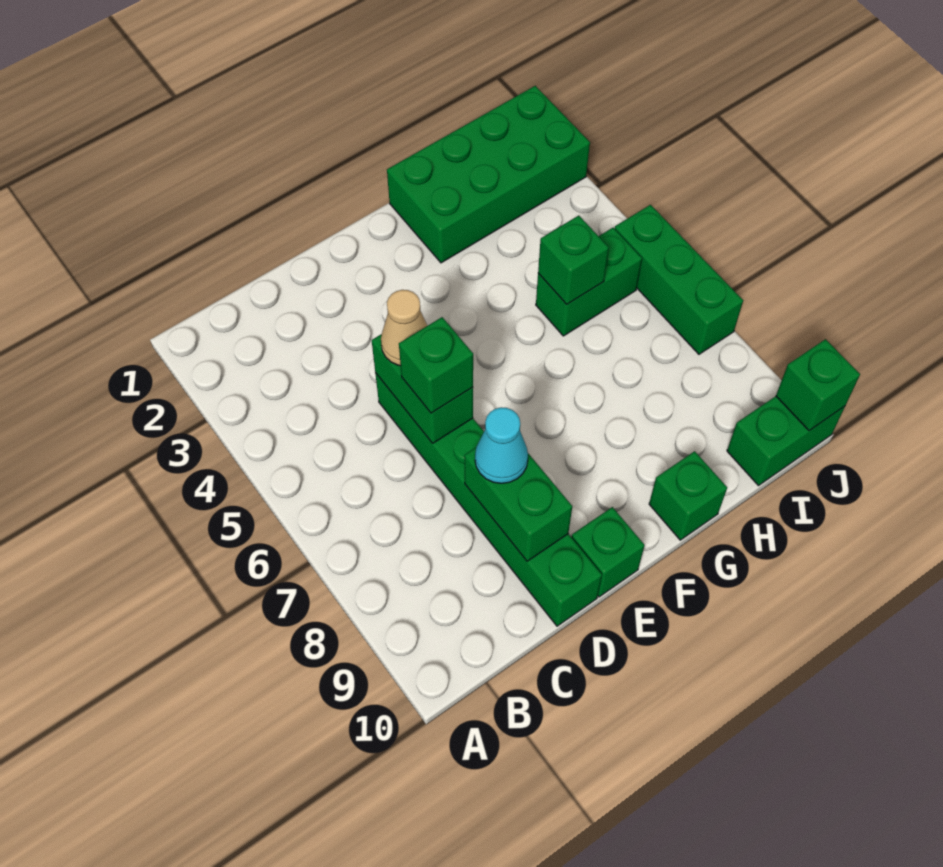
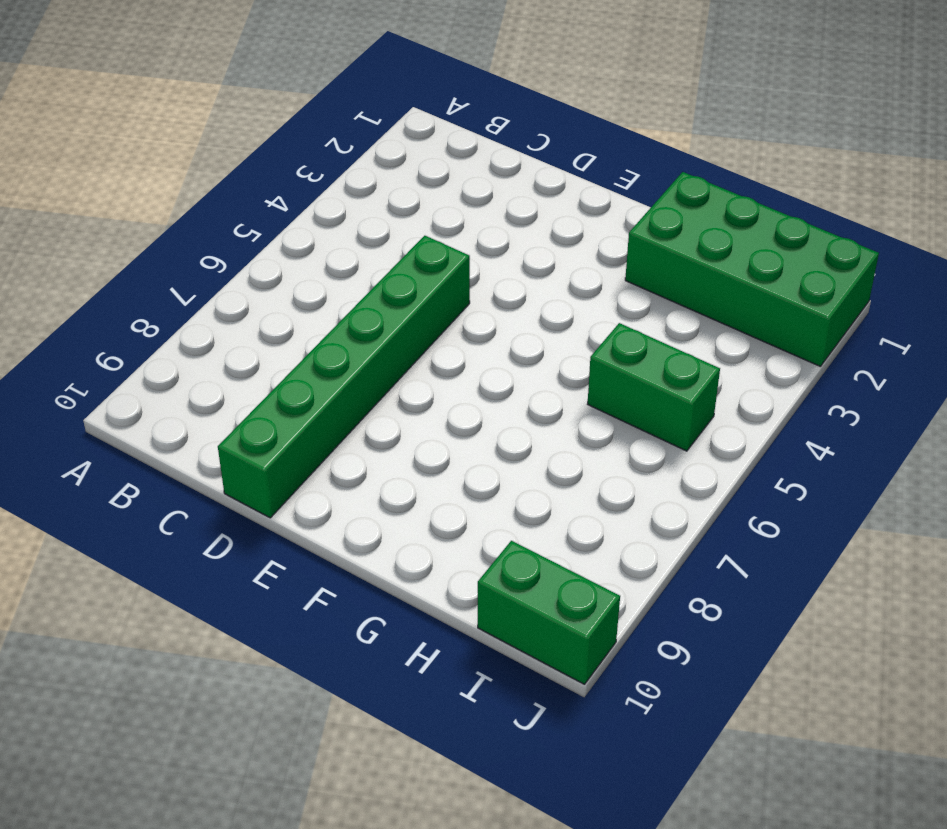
none -> green 1x1 brick [572,507,645,597]
none -> green 1x1 brick [649,451,727,540]
none -> green 1x3 brick [615,205,743,354]

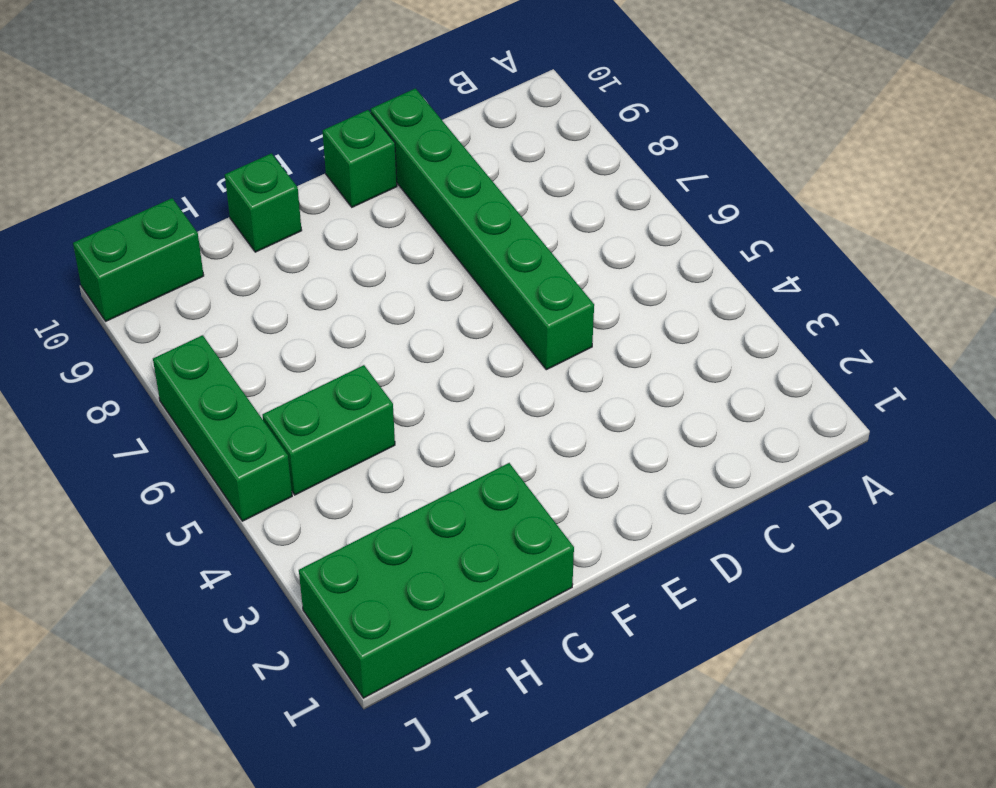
none -> green 1x2 brick [372,334,473,443]
none -> green 1x2 brick [464,448,572,561]
none -> green 1x1 brick [538,216,609,304]

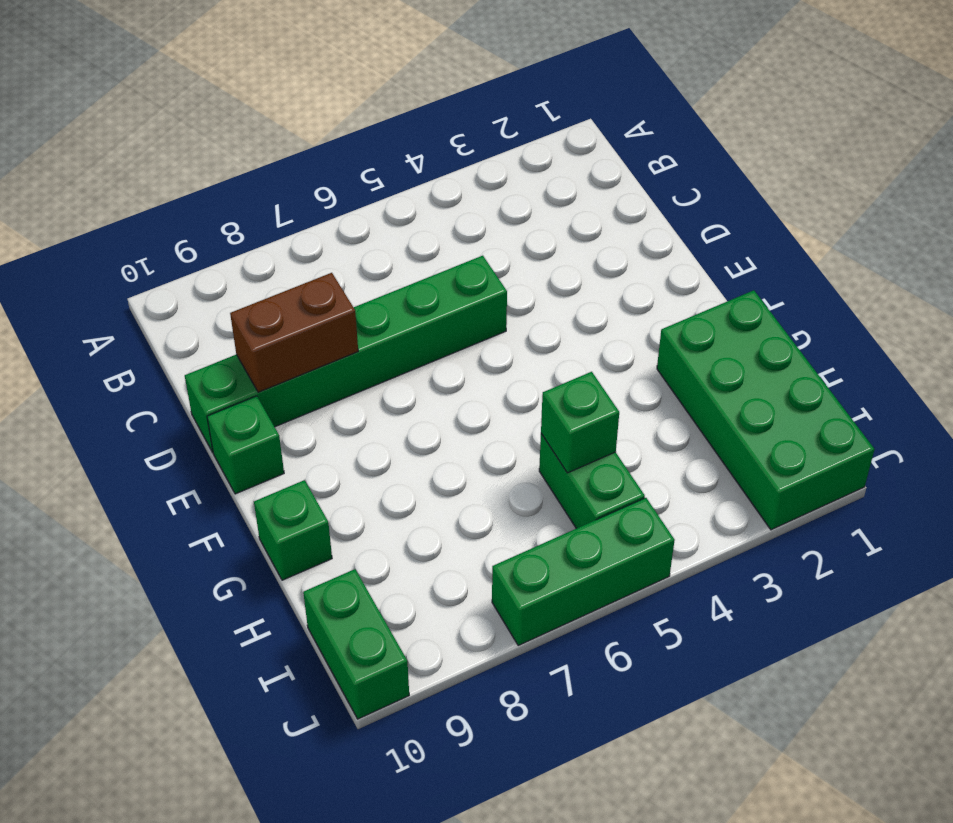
brown 1x2 brick [230,273,358,392] -> green 1x2 brick [464,448,572,561]
none -> green 1x2 brick [372,334,473,443]
none -> green 1x1 brick [776,339,860,430]
none -> tan 1x1 cone [381,290,427,366]

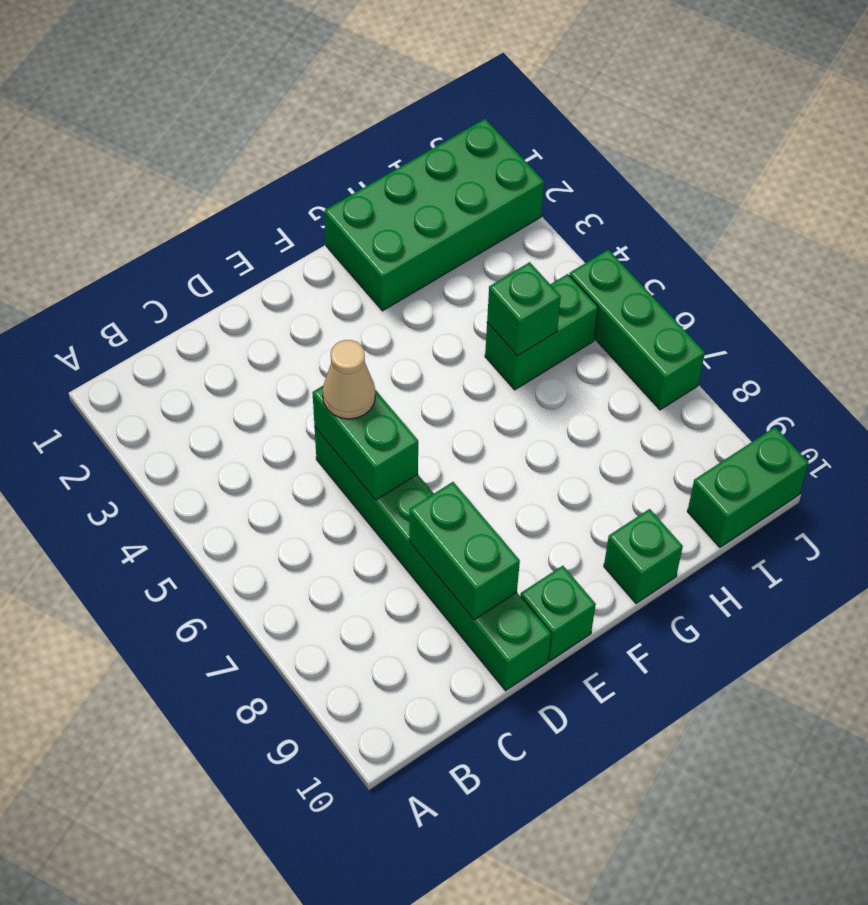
none -> green 1x1 brick [776,339,860,430]
none -> green 1x1 brick [399,317,473,413]
none -> cyan 1x1 cone [475,407,528,483]

